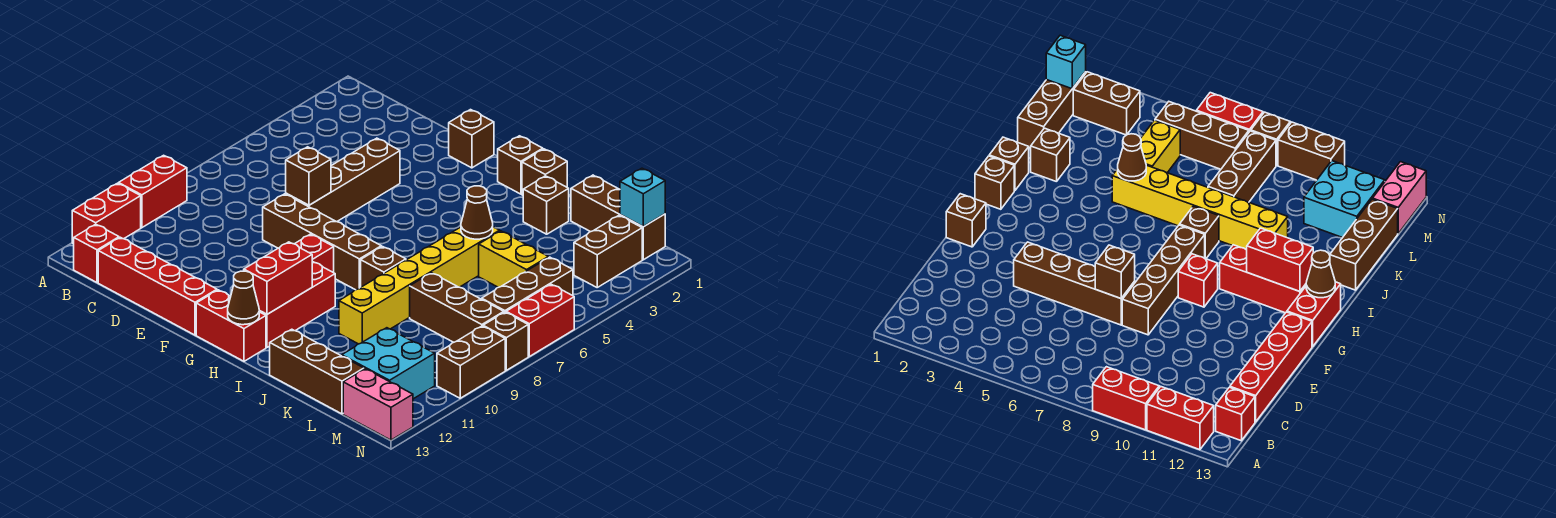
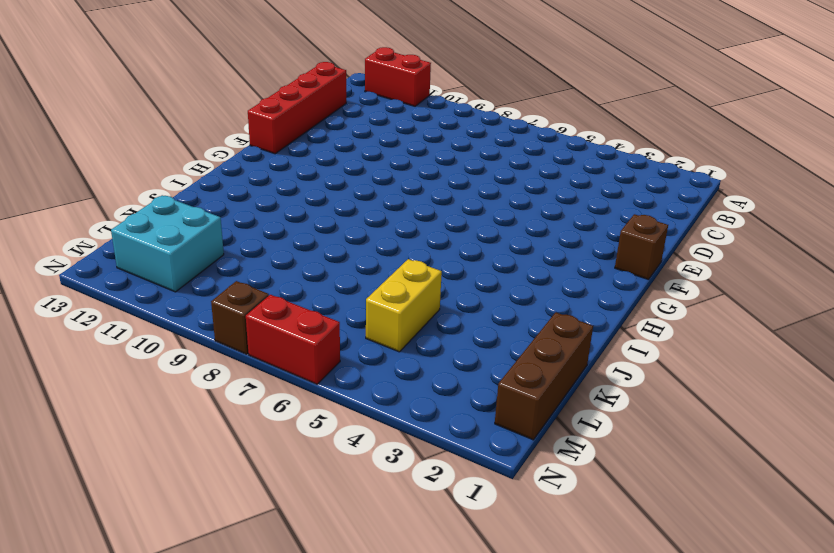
none -> red 1x2 brick [119,155,187,228]
none -> red 1x1 brick [74,224,119,283]
none -> brown 1x4 brick [286,138,400,222]
none -> brown 1x4 brick [263,194,381,290]

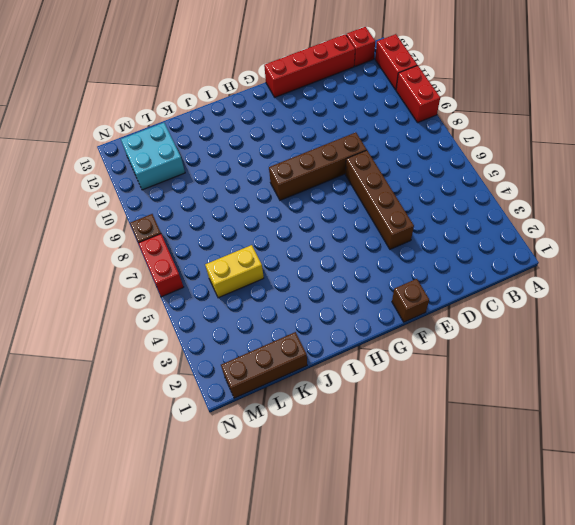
none -> red 1x1 brick [295,234,334,273]
none -> red 1x2 brick [196,290,266,361]
none -> brown 1x1 brick [498,136,543,194]
none -> red 1x3 brick [259,261,335,347]

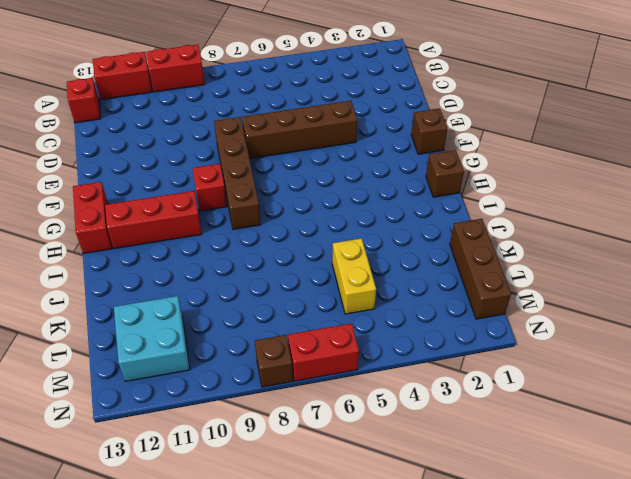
none -> red 1x4 brick [98,237,217,335]
none -> brown 1x1 brick [522,149,567,195]
none -> brown 1x1 brick [361,247,406,287]
none -> brown 1x1 brick [523,176,569,234]

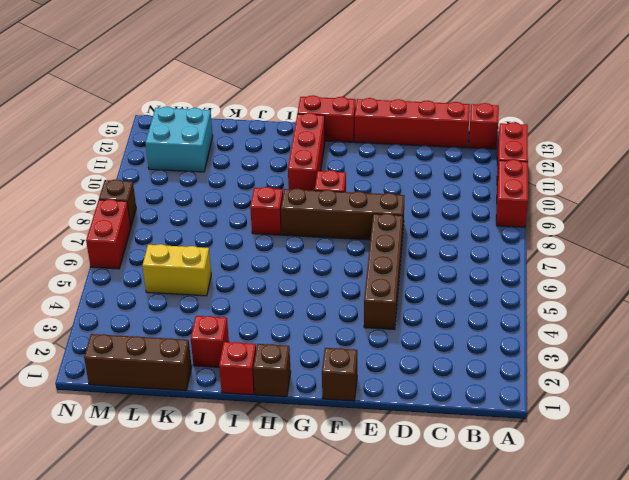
red 1x1 brick [219,342,256,395] -> brown 1x1 brick [522,149,567,195]
red 1x1 brick [250,187,283,235] -> brown 1x1 brick [361,247,406,287]
red 1x1 brick [191,316,229,367] -> brown 1x1 brick [523,176,569,234]
none -> yellow 1x6 brick [339,227,500,344]
none -> brown 1x3 brick [270,329,364,414]
none -> brown 1x3 brick [410,273,504,342]
none -> brown 1x2 brick [574,216,642,287]

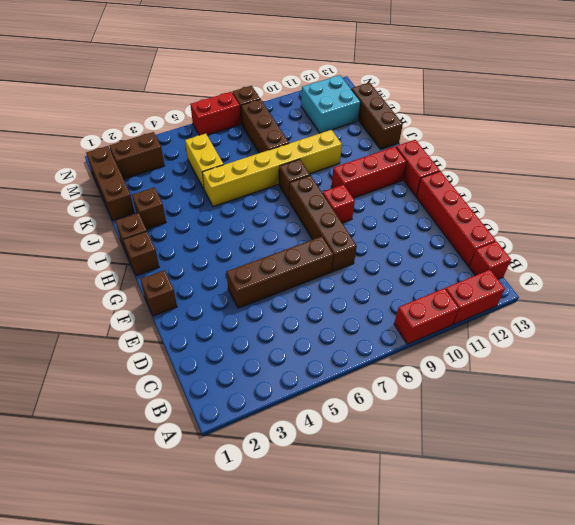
none -> brown 1x3 brick [482,257,573,312]
none -> pink 1x2 brick [343,369,413,440]
none -> brown 1x2 brick [437,326,505,398]
none -> brown 1x1 brick [286,147,331,205]

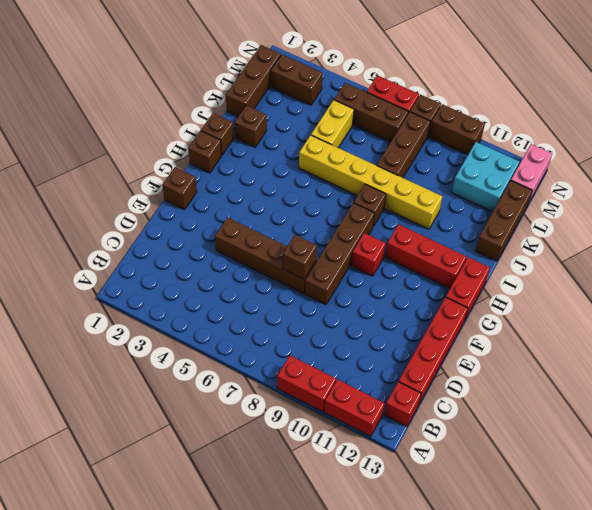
none -> red 1x2 brick [244,242,312,314]
none -> brown 1x1 cone [228,271,259,325]
none -> brown 1x1 cone [461,186,493,239]
none -> cyan 1x1 brick [620,168,665,227]

